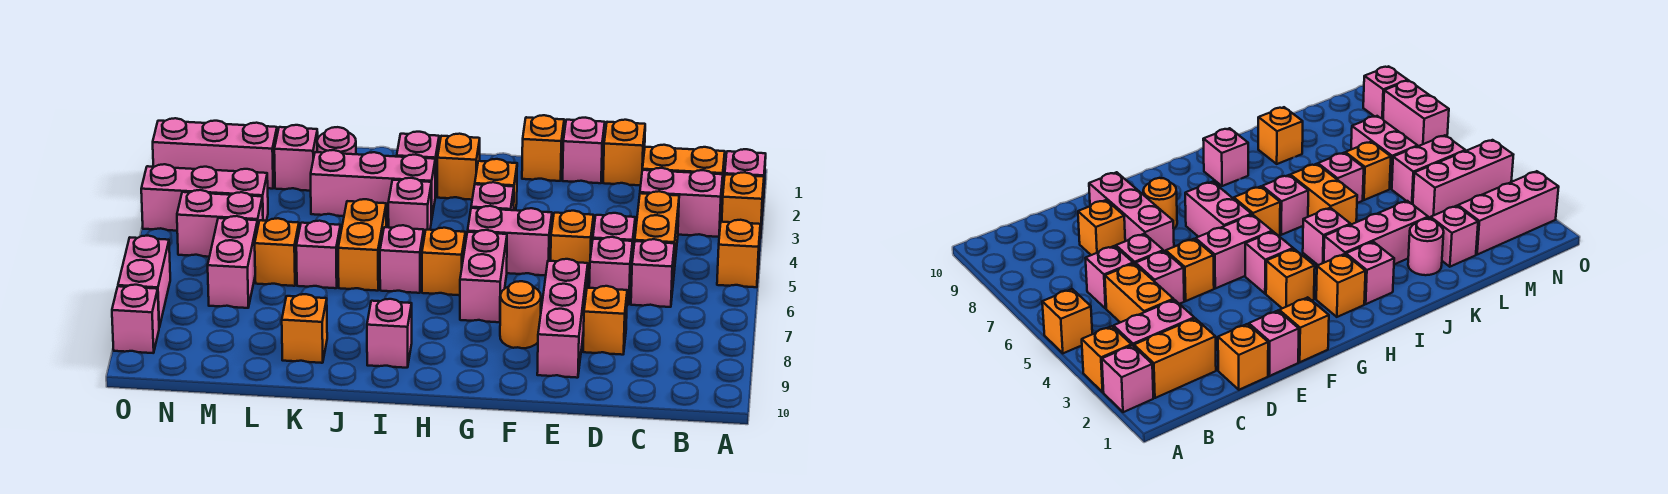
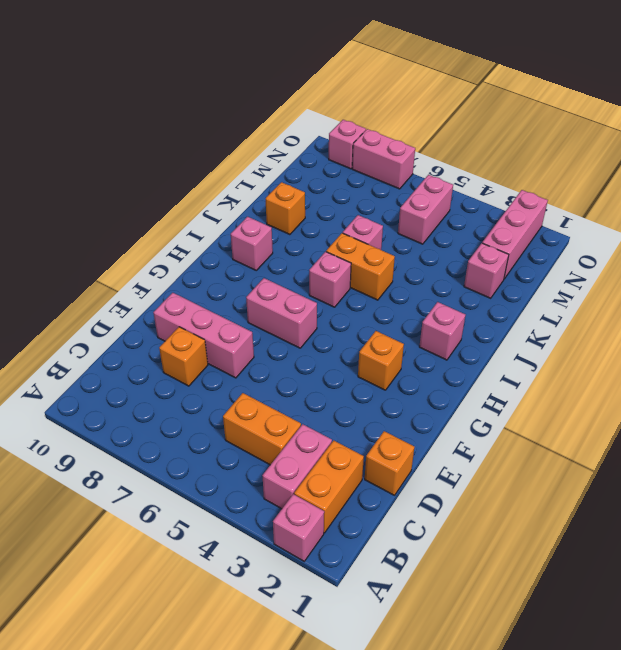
none -> orange 1x1 brick [722,172,764,238]
none -> orange 1x1 brick [717,220,760,287]
none -> pink 1x1 brick [631,239,675,307]
none -> pink 1x1 brick [593,213,635,261]

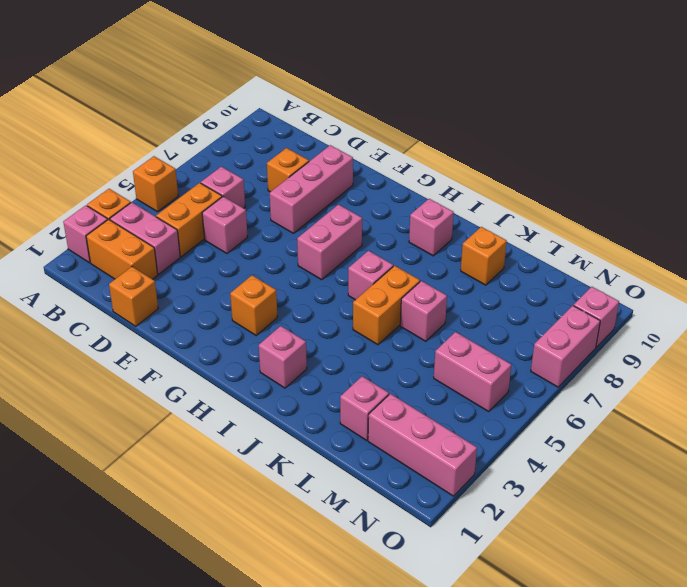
none -> pink 1x1 brick [589,237,633,305]
none -> pink 1x1 brick [563,118,605,183]
none -> orange 1x1 brick [551,211,594,278]
none -> orange 1x1 brick [522,115,564,181]

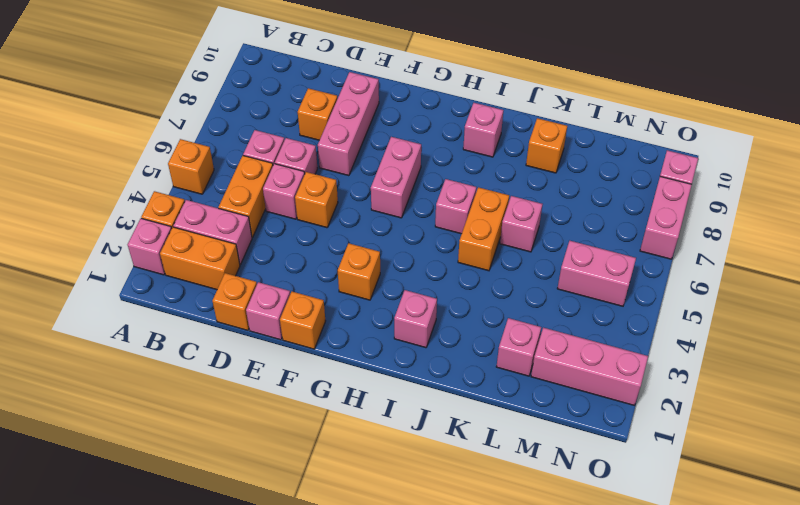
none -> pink 1x2 brick [468,206,552,276]
none -> orange 1x1 round brick [500,281,541,348]
none -> pink 1x1 brick [471,182,514,210]
none -> orange 1x1 brick [437,134,480,200]

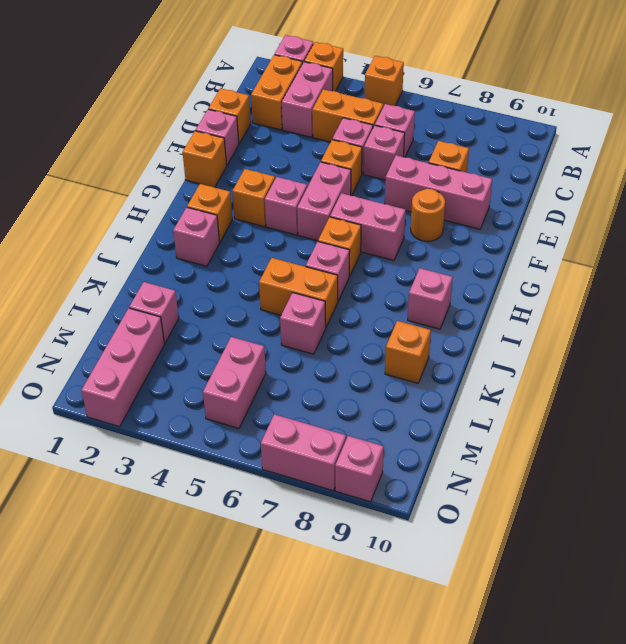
none -> pink 1x3 brick [311,150,435,221]
none -> pink 1x1 brick [388,178,432,237]
none -> pink 1x1 round brick [317,127,356,154]
none -> orange 1x1 brick [255,218,299,286]

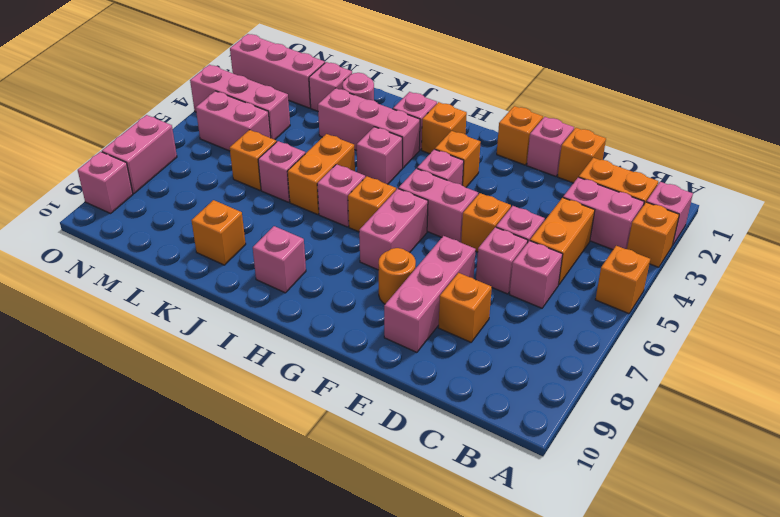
none -> pink 1x2 brick [208,216,258,308]

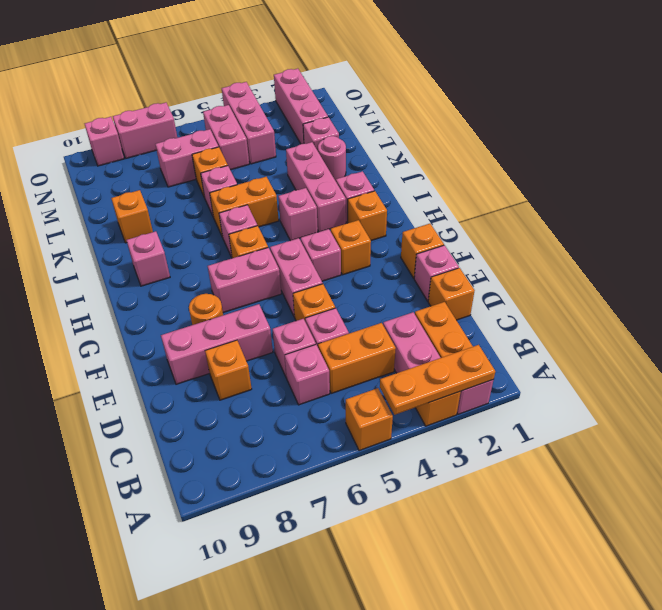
orange 1x3 plate [380,345,495,415] -> none

